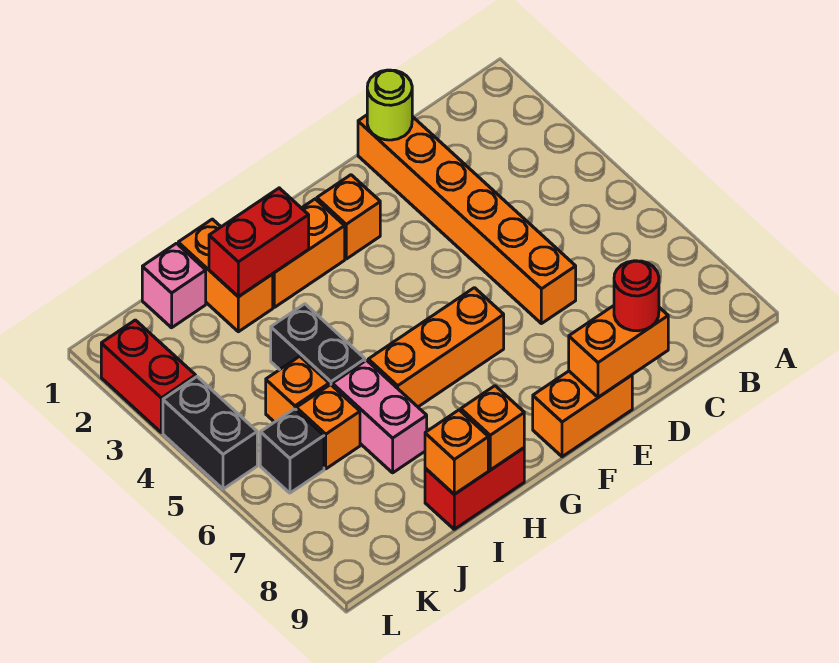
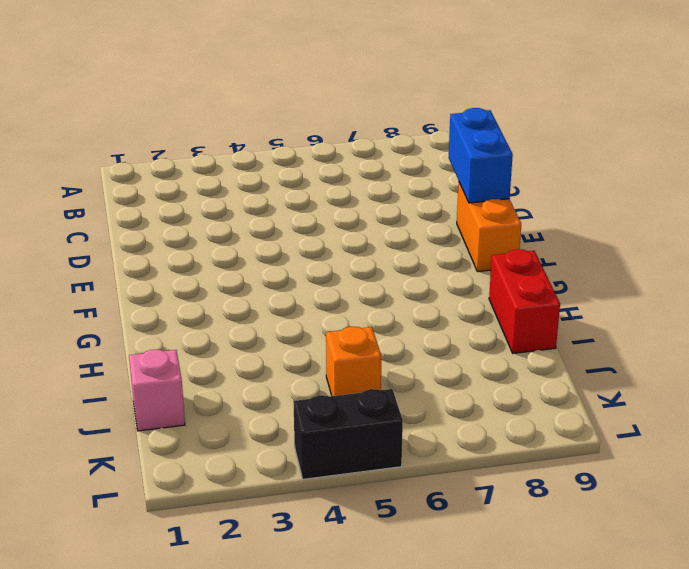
blue 1x2 brick [449,108,513,203] -> orange 1x2 brick [569,306,668,397]
none -> orange 1x6 brick [358,115,576,324]
none -> orange 1x1 brick [317,175,380,259]
none -> orange 1x3 brick [368,288,504,407]

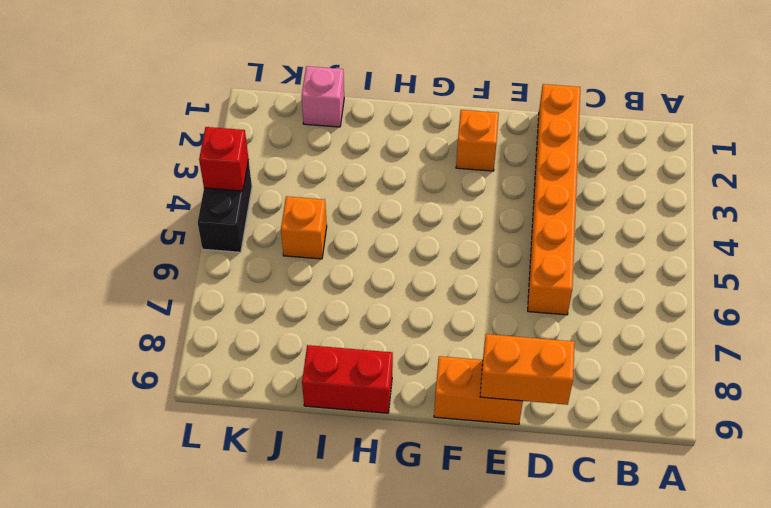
red 1x1 brick [199,127,249,191] -> none
none -> orange 1x3 brick [368,288,504,407]
none -> orange 1x2 brick [273,199,345,307]
none -> orange 1x2 brick [178,219,273,332]

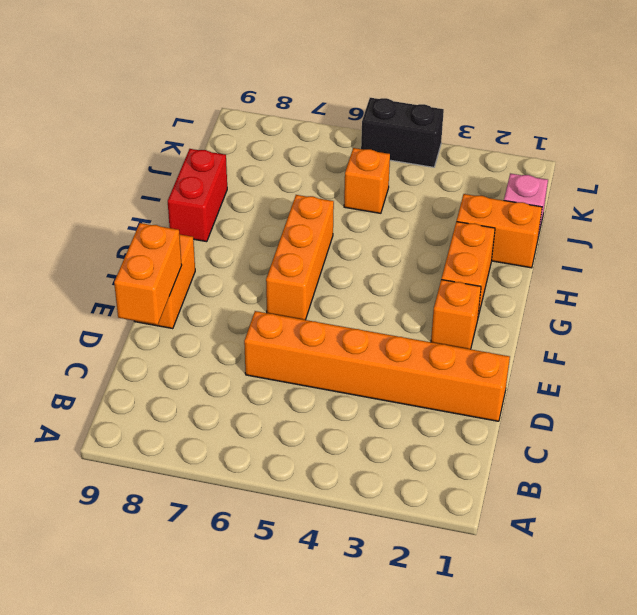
none -> black 1x2 brick [271,304,365,385]
none -> pink 1x2 brick [332,360,427,473]
none -> orange 1x1 brick [296,385,360,469]

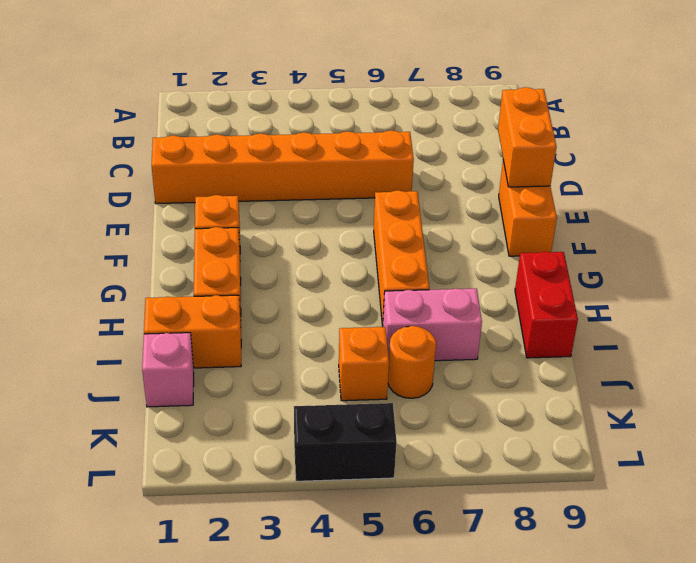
orange 1x1 round brick [388,326,436,398] -> orange 1x1 brick [296,385,360,469]
none -> black 1x2 brick [271,304,365,385]
none -> black 1x1 brick [260,409,324,493]
none -> red 1x2 brick [101,320,196,433]

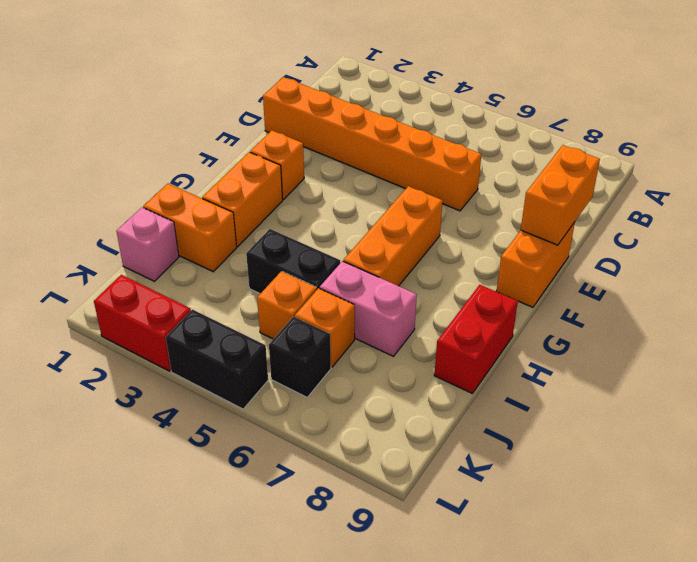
none -> lime 1x1 round brick [367,70,412,140]
none -> red 1x2 brick [209,188,309,296]
none -> orange 1x1 brick [461,386,524,470]

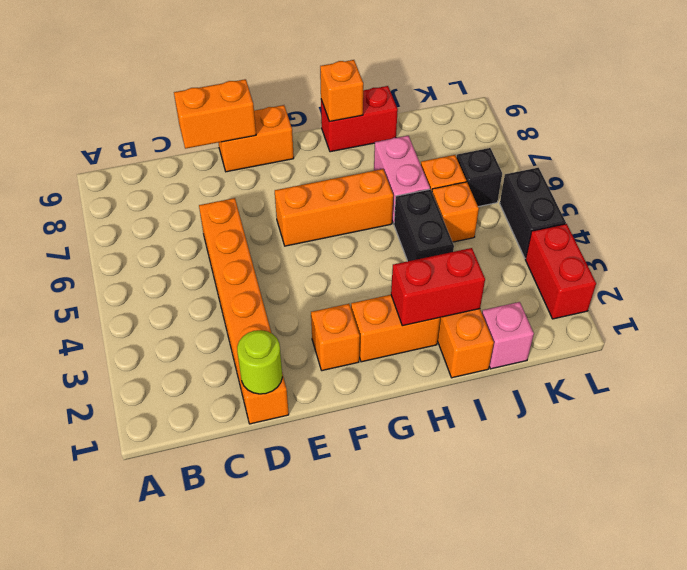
none -> orange 1x1 brick [425,410,488,494]
none -> red 1x1 round brick [614,261,659,331]

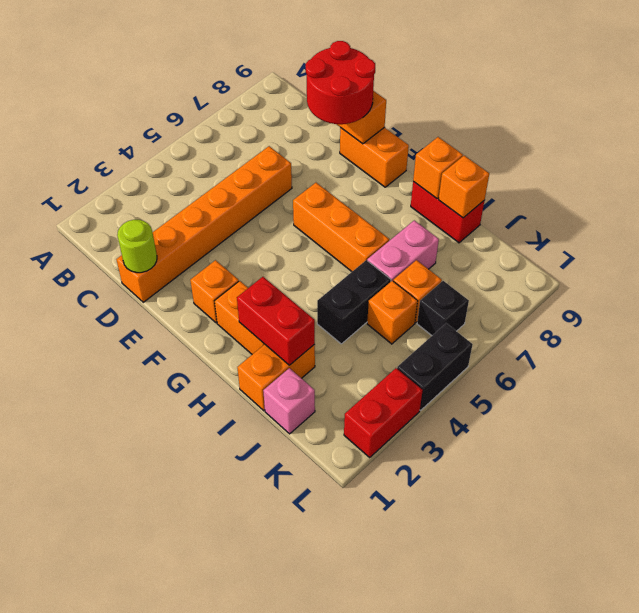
red 2x2 round brick [306,41,375,124] -> red 1x1 round brick [614,261,659,331]

